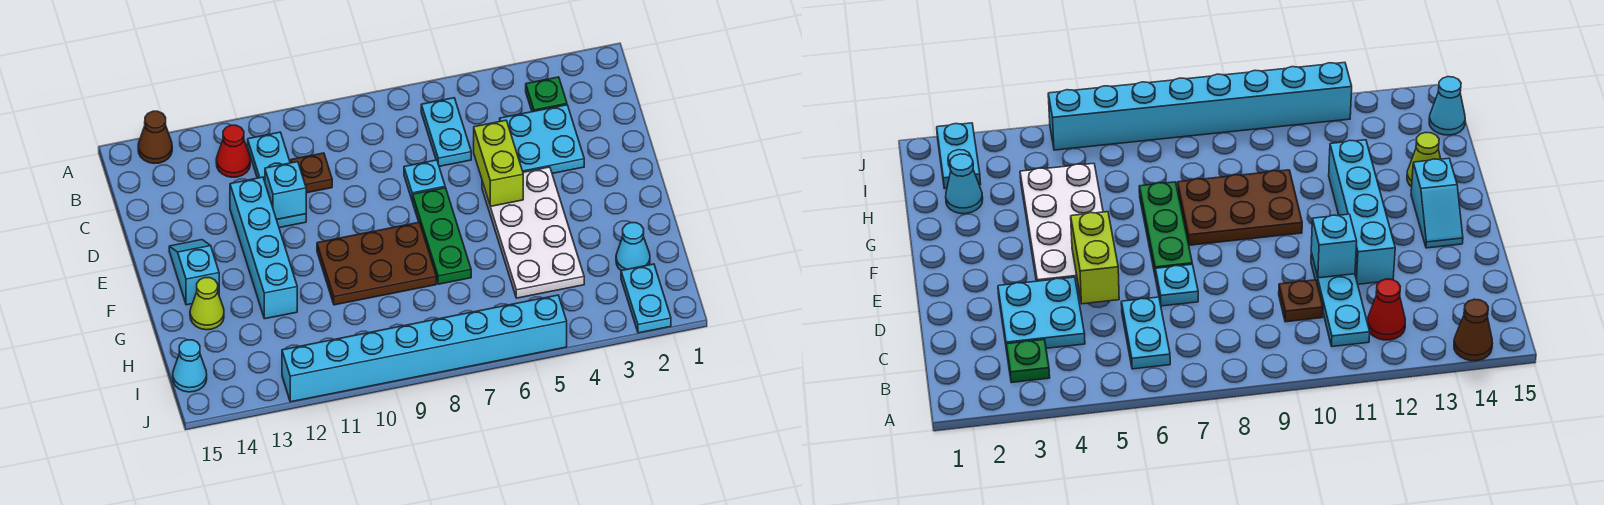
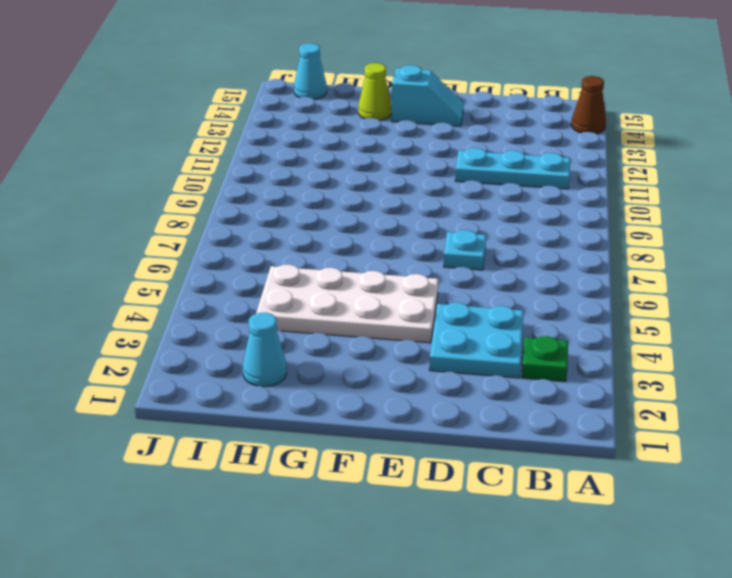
none -> cyan 1x2 plate [421,98,471,166]
none -> red 1x1 cone [216,125,250,177]
none -> brown 1x1 plate [291,153,332,193]

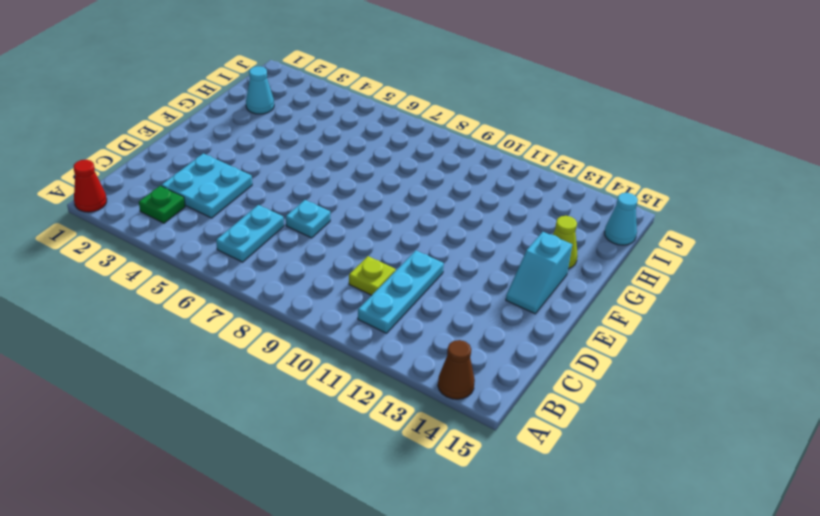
red 1x1 cone [74,160,107,212] -> red 1x1 cone moved to [216,125,250,177]
lime 1x1 plate [349,256,396,295] -> brown 1x1 plate [291,153,332,193]
none -> cyan 1x4 brick [230,177,297,319]
none -> white 2x4 plate [482,167,584,298]
none -> green 1x3 plate [413,188,471,284]

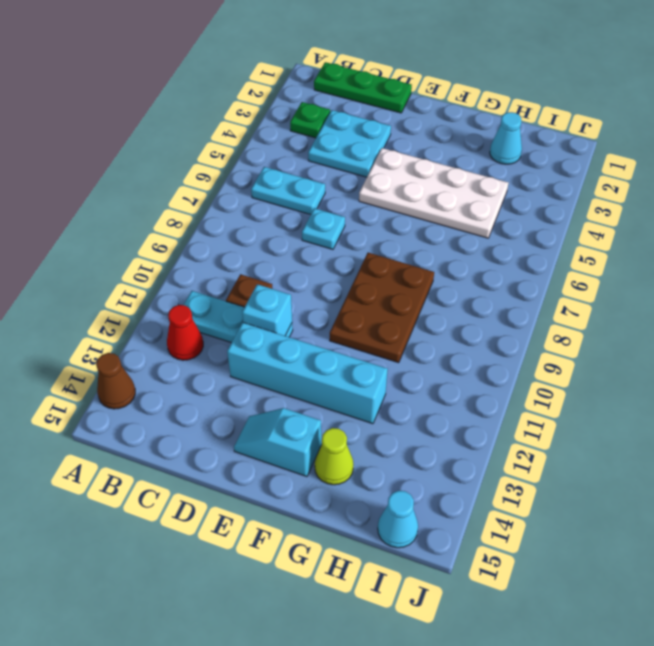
green 1x3 plate [314,62,412,113] -> green 1x3 plate moved to [413,188,471,284]
none -> cyan 1x2 plate [621,264,671,333]
none -> cyan 1x8 brick [282,295,567,402]
none -> lime 1x2 brick [474,120,523,207]

